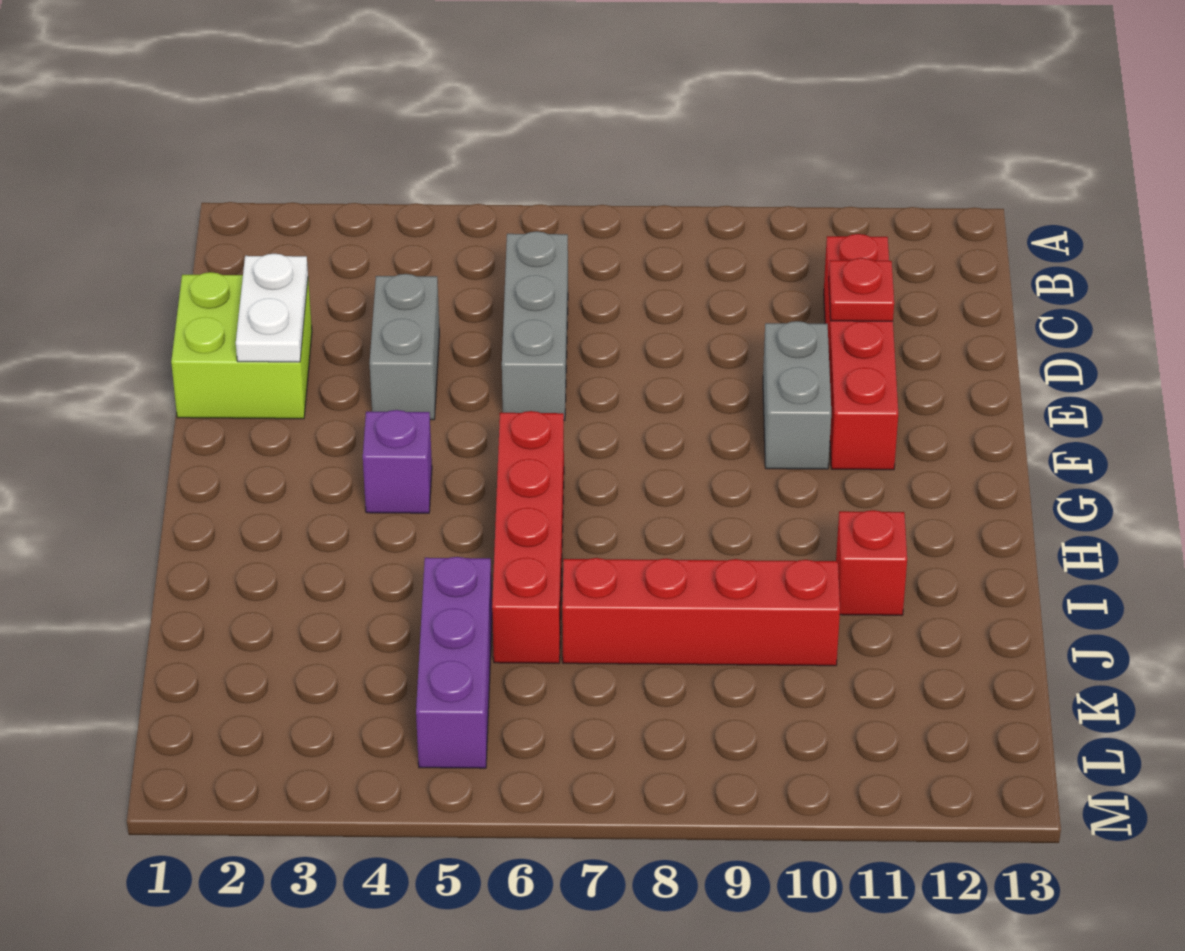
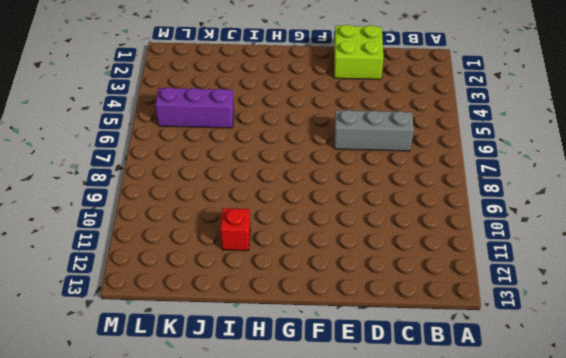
none -> red 1x4 brick [824,234,898,470]
none -> grey 1x2 brick [370,274,439,420]
none -> grey 1x2 brick [763,321,831,469]

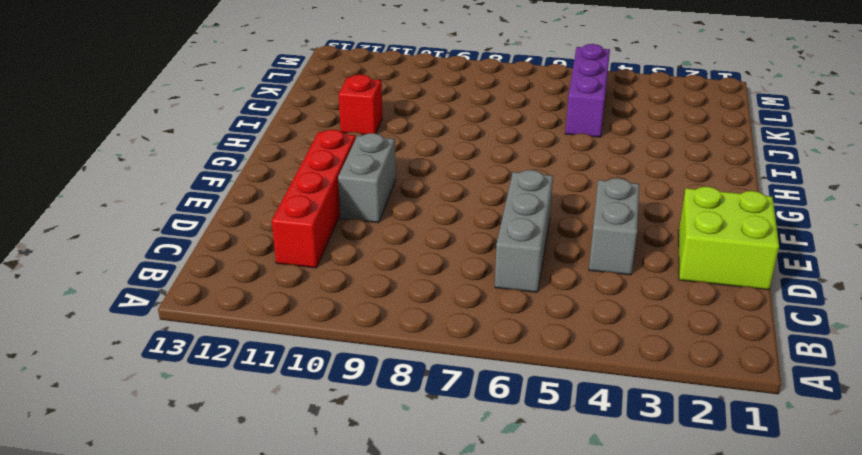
none -> purple 1x1 brick [363,410,432,513]
none -> red 1x4 brick [492,411,564,663]
none -> red 1x4 brick [562,558,840,666]

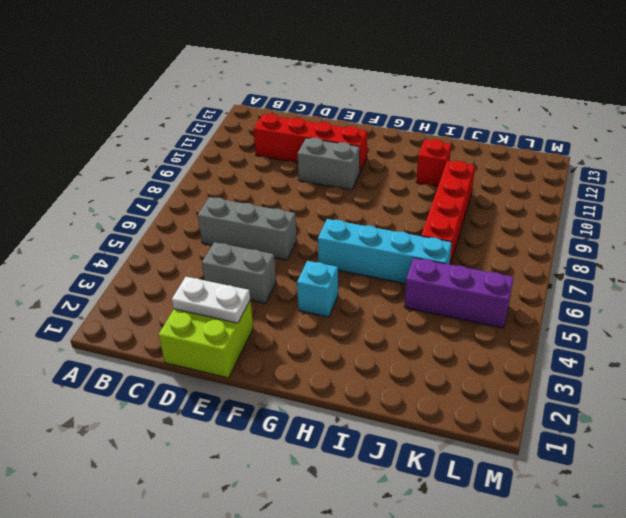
cyan 1x1 brick [297,261,338,317] -> purple 1x1 brick [363,410,432,513]
cyan 1x4 brick [318,219,452,284] -> red 1x4 brick [492,411,564,663]
none -> red 1x1 plate [829,258,894,321]

